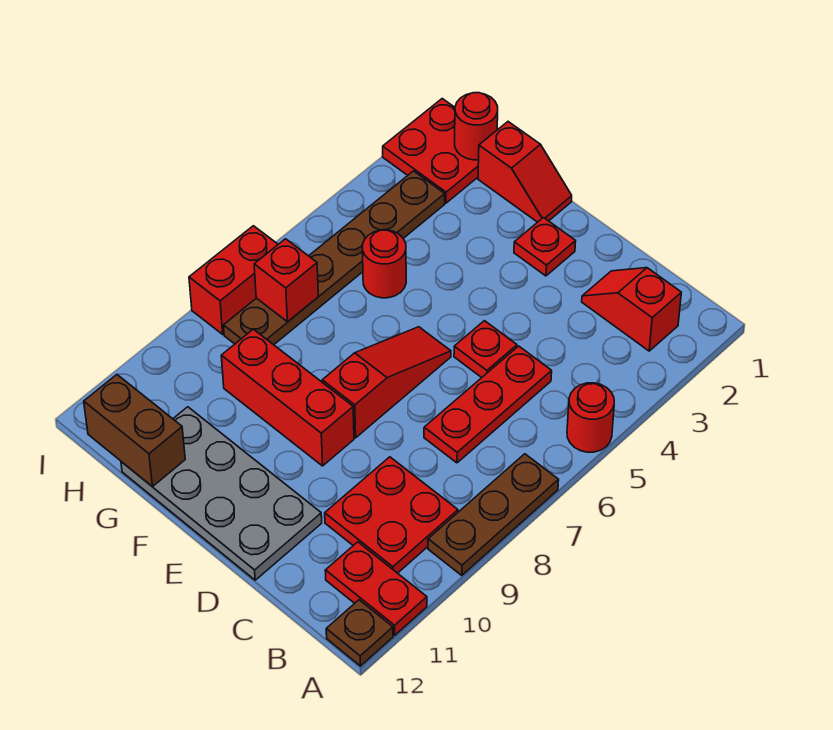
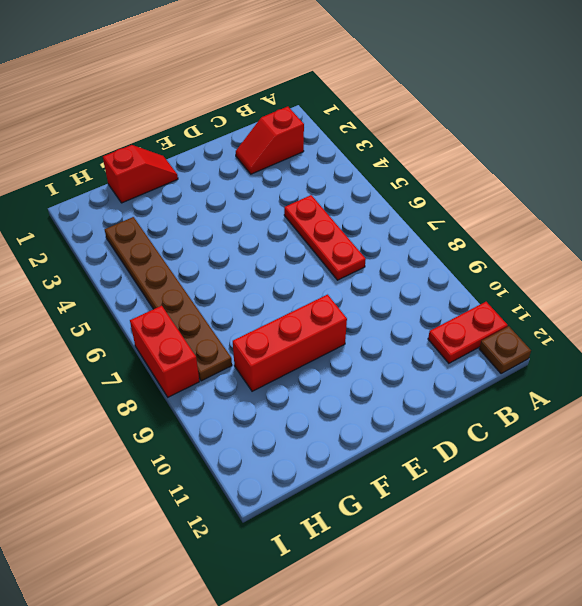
none -> red 1x1 round brick [567,383,614,452]
none -> brown 1x3 plate [428,454,559,575]
none -> red 2x2 plate [325,457,458,573]

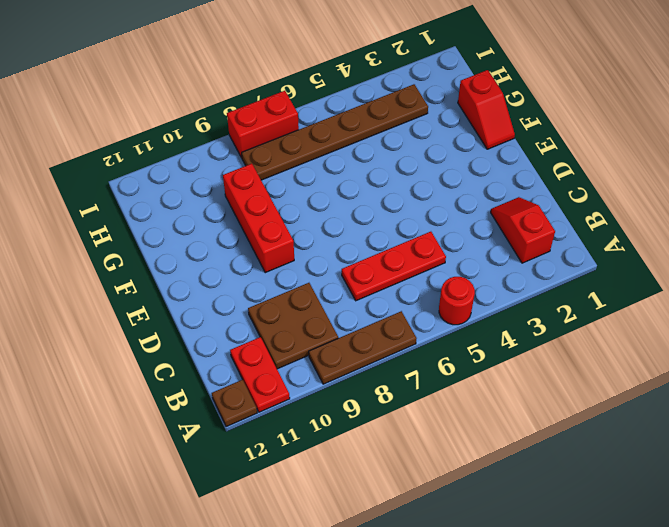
brown 2x2 plate [248,283,338,369] -> red 2x2 plate [325,457,458,573]
none -> red 1x1 plate [454,321,517,378]
none -> grey 2x4 plate [121,407,322,580]
none -> red 1x1 plate [514,218,576,276]

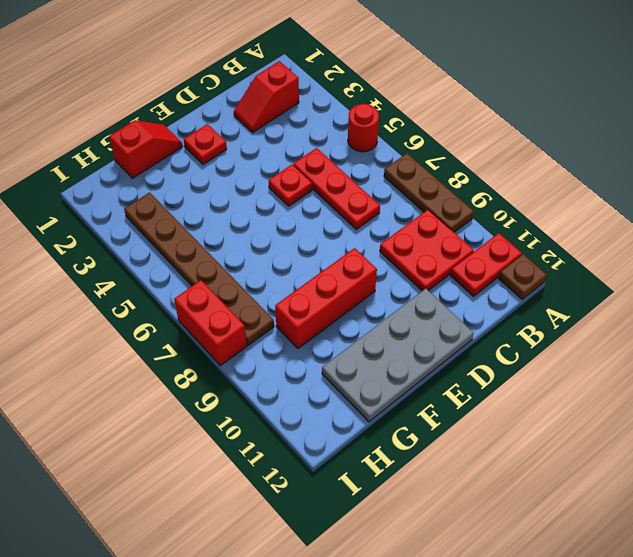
none -> red 1x3 slope [322,327,451,438]
none -> red 1x1 round brick [362,230,406,298]
none -> red 2x2 plate [383,99,479,203]

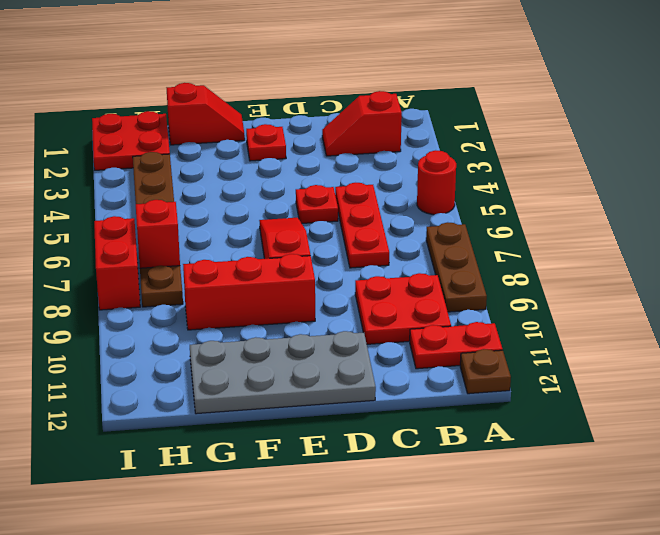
none -> red 1x1 round brick [362,230,406,298]
none -> brown 1x2 brick [84,375,185,487]
none -> red 1x1 round brick [455,93,498,160]

